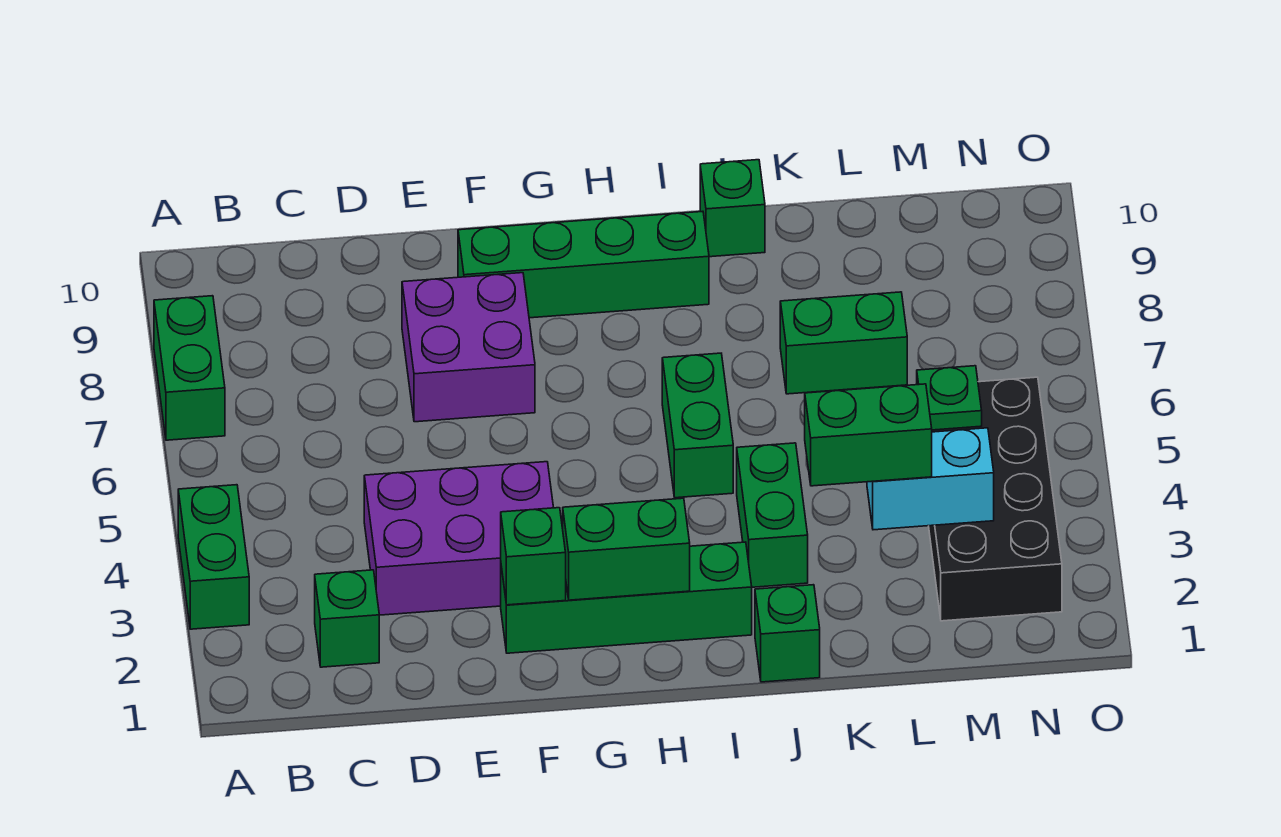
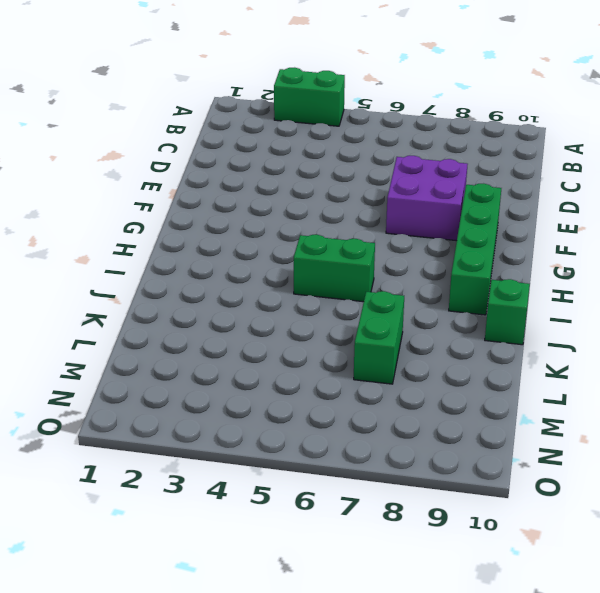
none -> green 1x2 brick [154,296,225,440]
none -> green 1x1 brick [315,570,379,667]
none -> purple 2x3 brick [364,462,554,615]

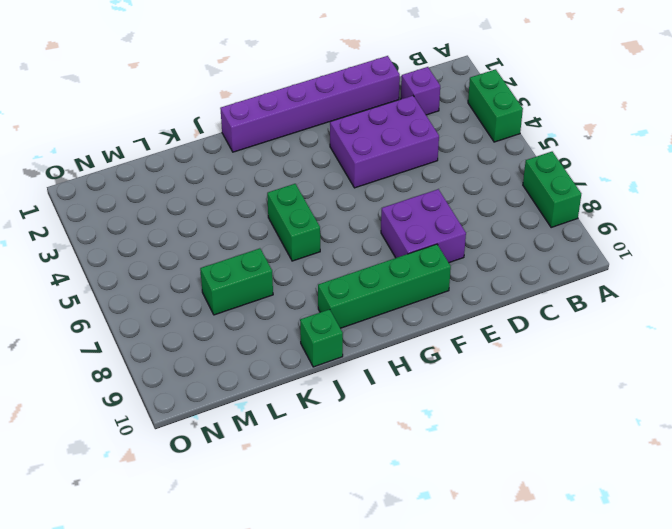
purple 1x1 brick [401,67,440,115] -> green 1x1 brick [315,570,379,667]
purple 1x6 brick [220,56,400,152] -> none
none -> green 1x4 brick [501,542,752,653]
none -> green 1x1 brick [755,585,820,682]
none -> green 1x2 brick [737,443,808,587]

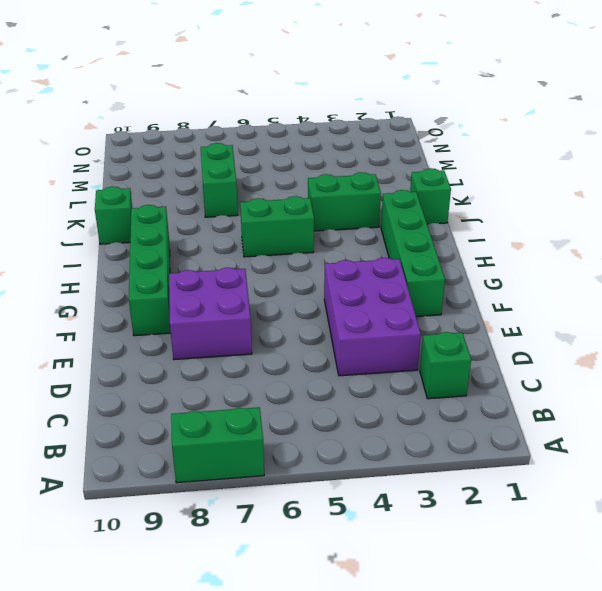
none -> green 1x2 brick [178,485,249,629]
none -> black 2x4 brick [929,377,1062,621]
none -> green 1x1 brick [501,508,566,605]

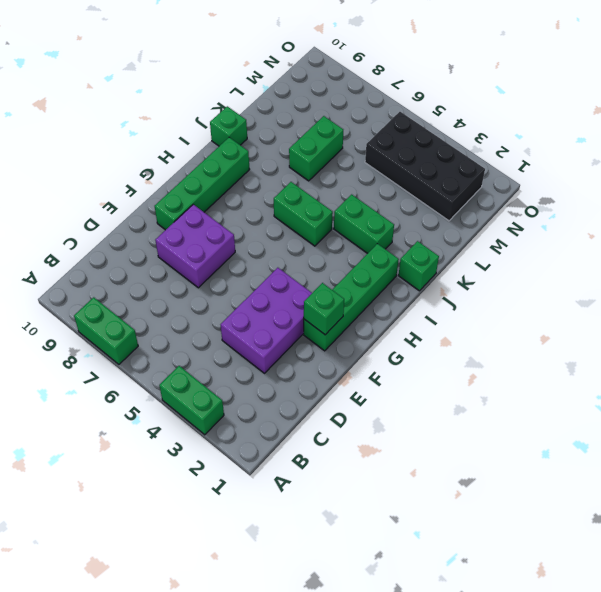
none -> green 1x1 brick [315,570,379,667]
none -> green 1x2 brick [563,498,690,600]
none -> cyan 1x2 brick [867,428,994,530]

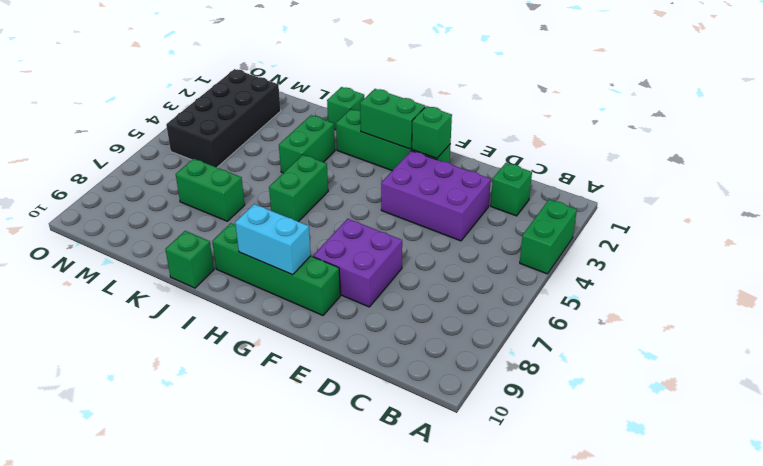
cyan 1x2 brick [235,204,311,275] -> cyan 1x2 brick moved to [867,428,994,530]
none -> green 1x2 brick [154,296,225,440]
none -> green 1x1 plate [917,366,982,430]
none -> green 1x2 brick [805,384,932,486]

